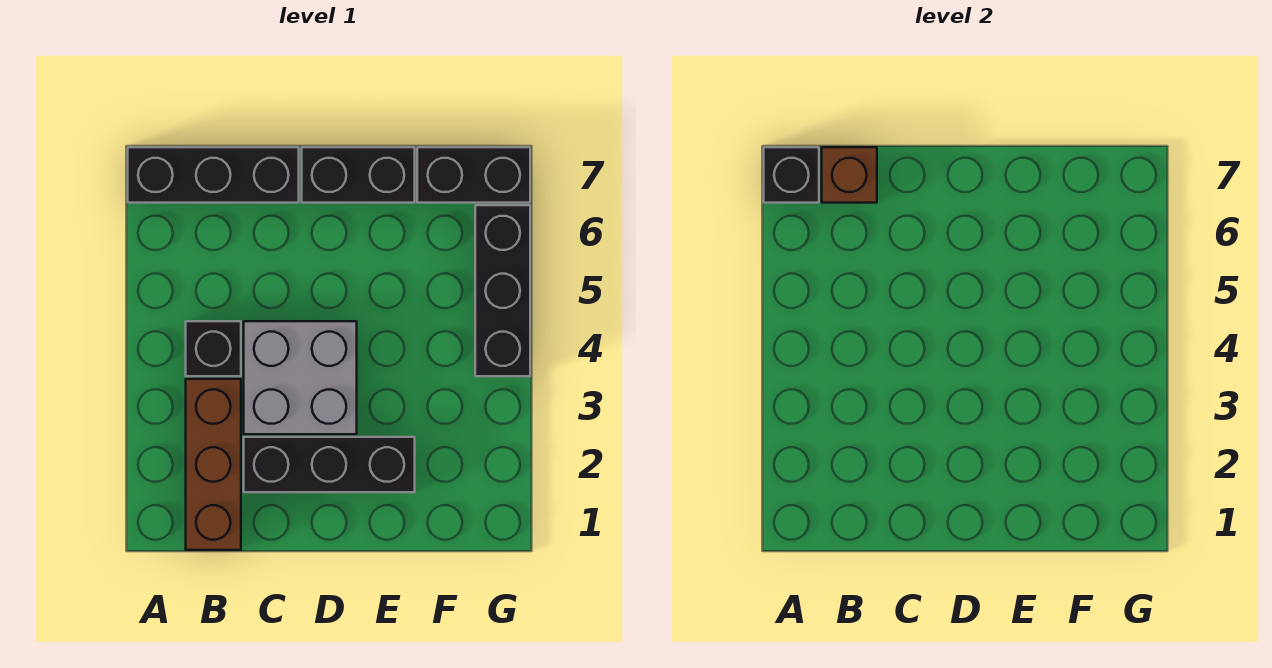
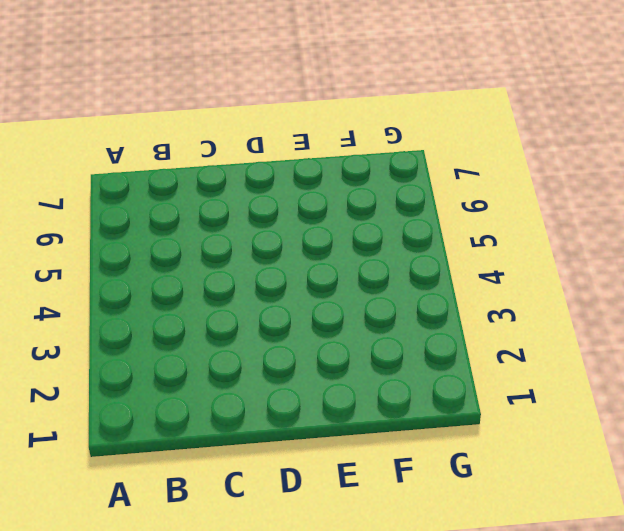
none -> black 1x3 brick [128,147,299,203]
none -> brown 1x3 brick [186,379,241,550]

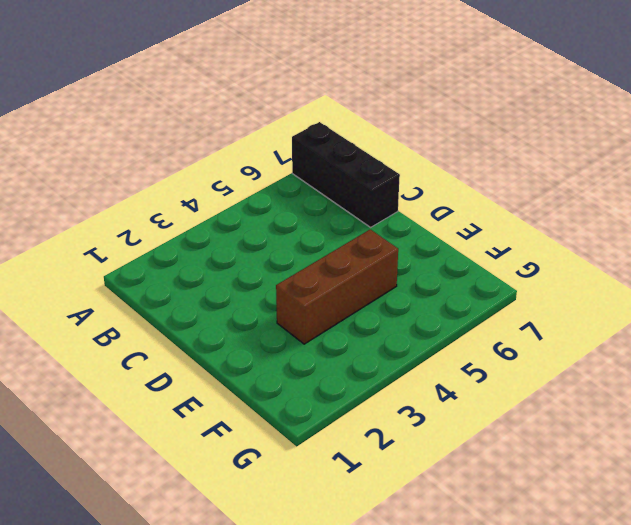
brown 1x3 brick [276,229,398,344] -> brown 1x3 brick moved to [186,379,241,550]
none -> black 1x1 brick [186,321,241,376]
none -> black 1x3 brick [244,437,415,492]

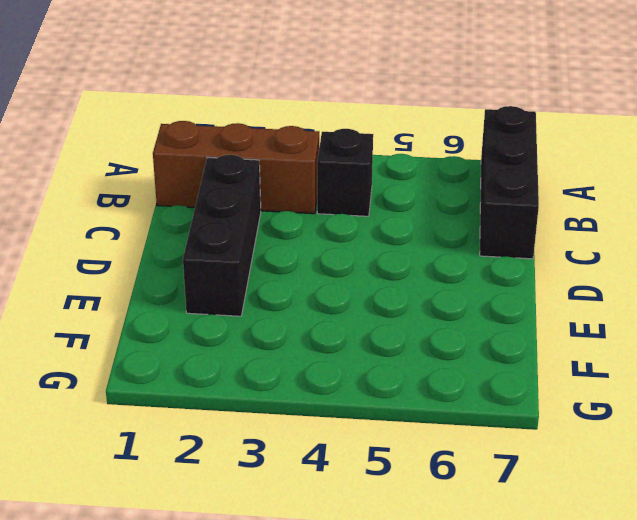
none -> grey 2x2 brick [244,321,357,434]
none -> black 1x2 brick [302,147,415,203]

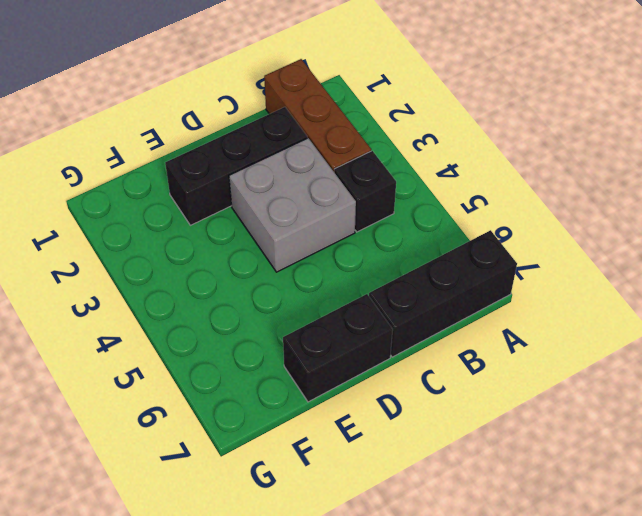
none -> black 1x2 brick [417,147,530,203]
none -> black 1x3 brick [475,205,530,376]

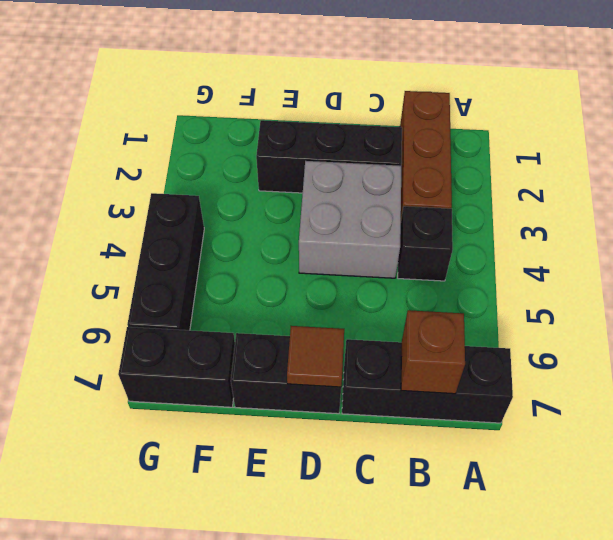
brown 1x1 tile [287,326,344,387] -> none
none -> black 1x1 brick [764,147,819,203]

